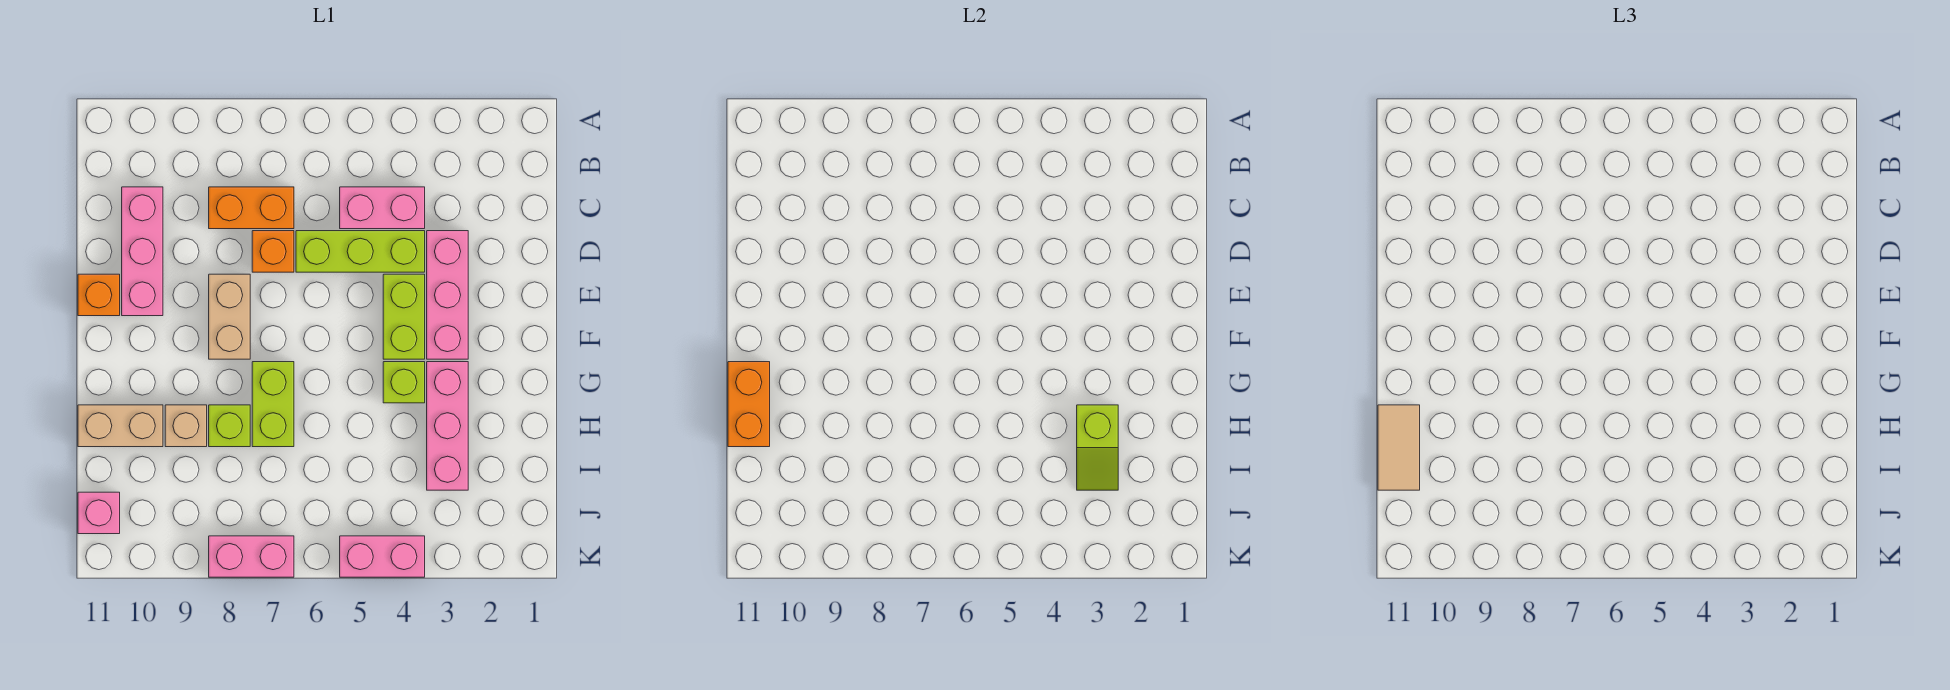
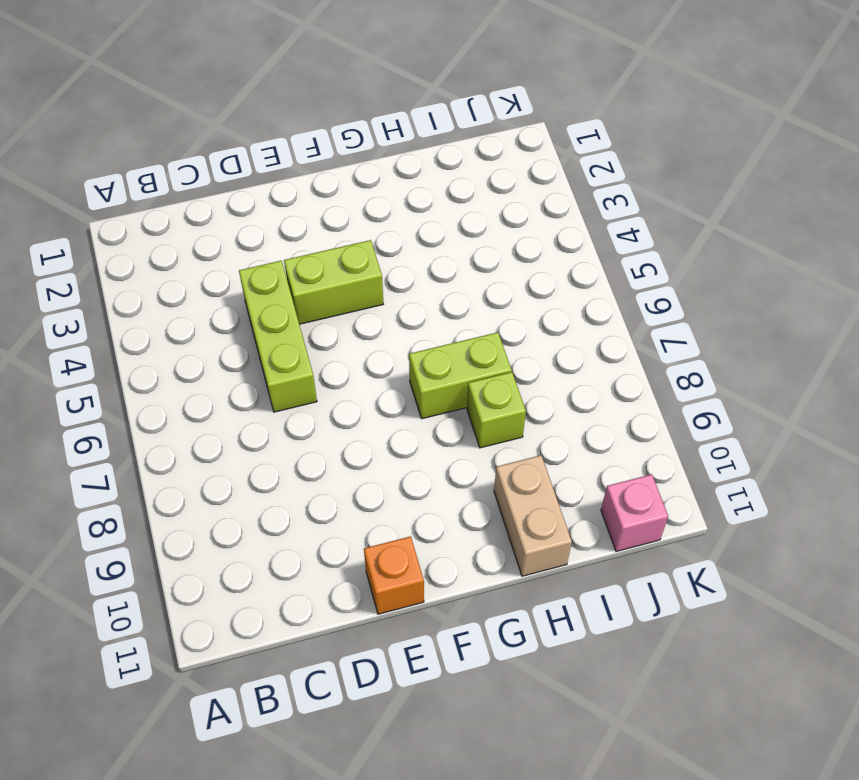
none -> pink 1x2 brick [340,187,425,229]
none -> orange 1x2 brick [209,187,294,229]
none -> pink 1x3 brick [122,187,163,316]

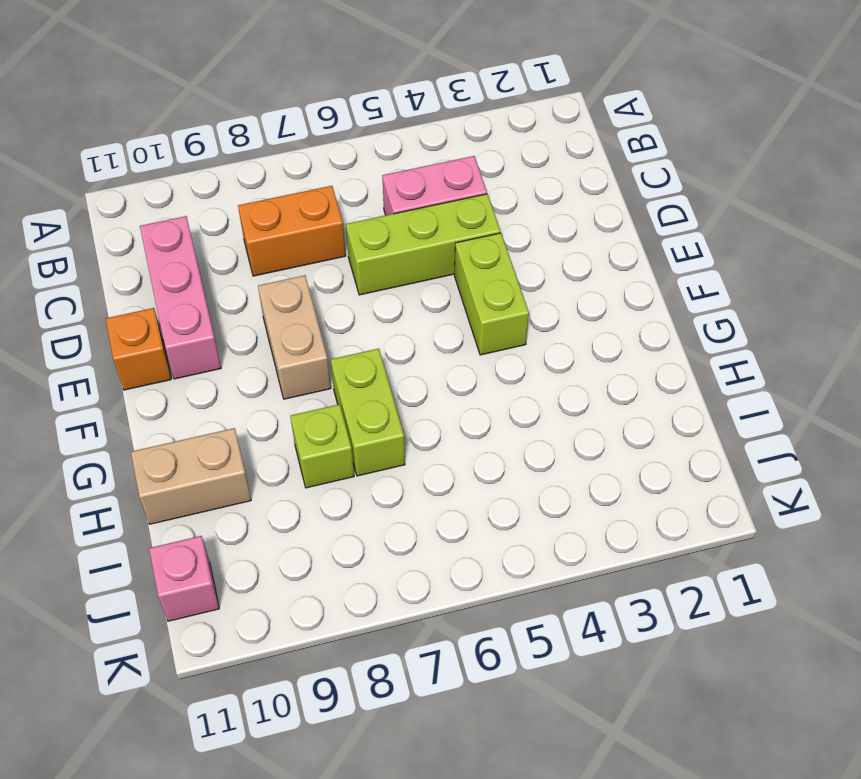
none -> pink 1x3 brick [427,231,468,359]
none -> orange 1x1 brick [252,231,294,272]
none -> pink 1x3 brick [427,362,468,490]

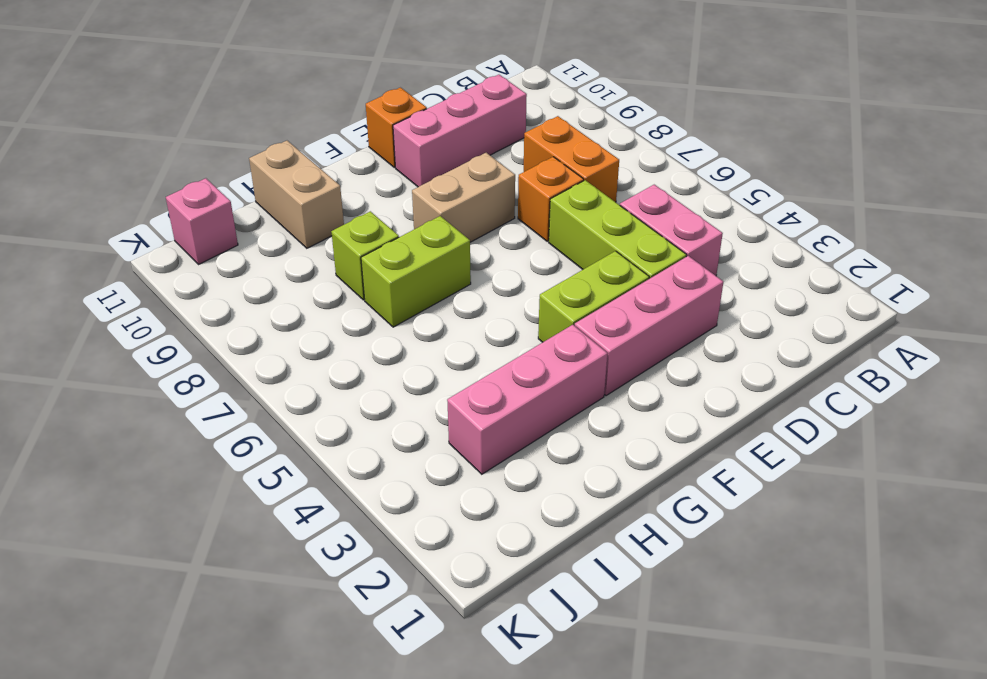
none -> lime 1x1 brick [383,362,425,403]
none -> tan 1x1 brick [165,405,207,447]
none -> pink 1x2 brick [340,536,425,577]

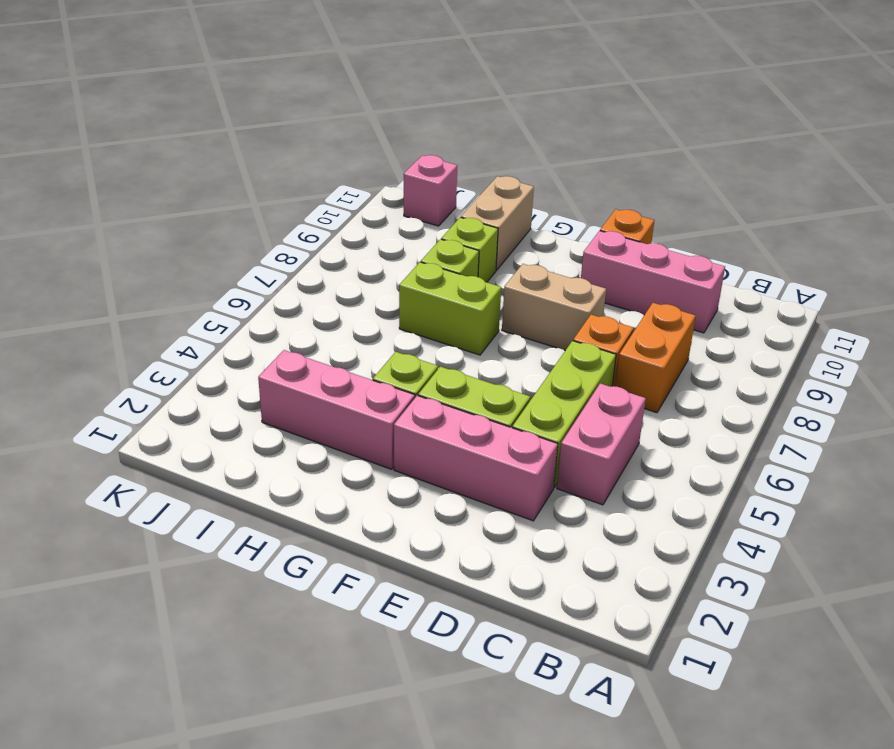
lime 1x1 brick [441,217,498,282] -> tan 1x1 brick [165,405,207,447]
none -> pink 1x2 brick [340,536,425,577]
none -> pink 1x2 brick [209,536,294,577]
none -> orange 1x2 brick [728,362,770,447]

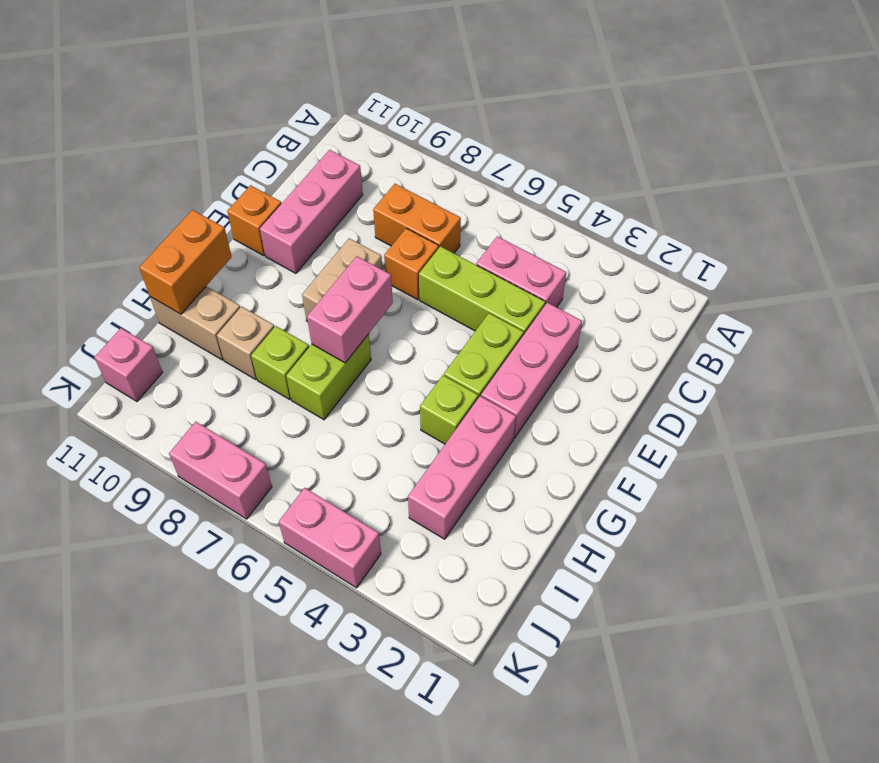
pink 1x2 brick [307,256,393,363] -> none
none -> lime 1x2 slope [1077,405,1118,490]
none -> tan 1x2 tile [1378,405,1420,490]

